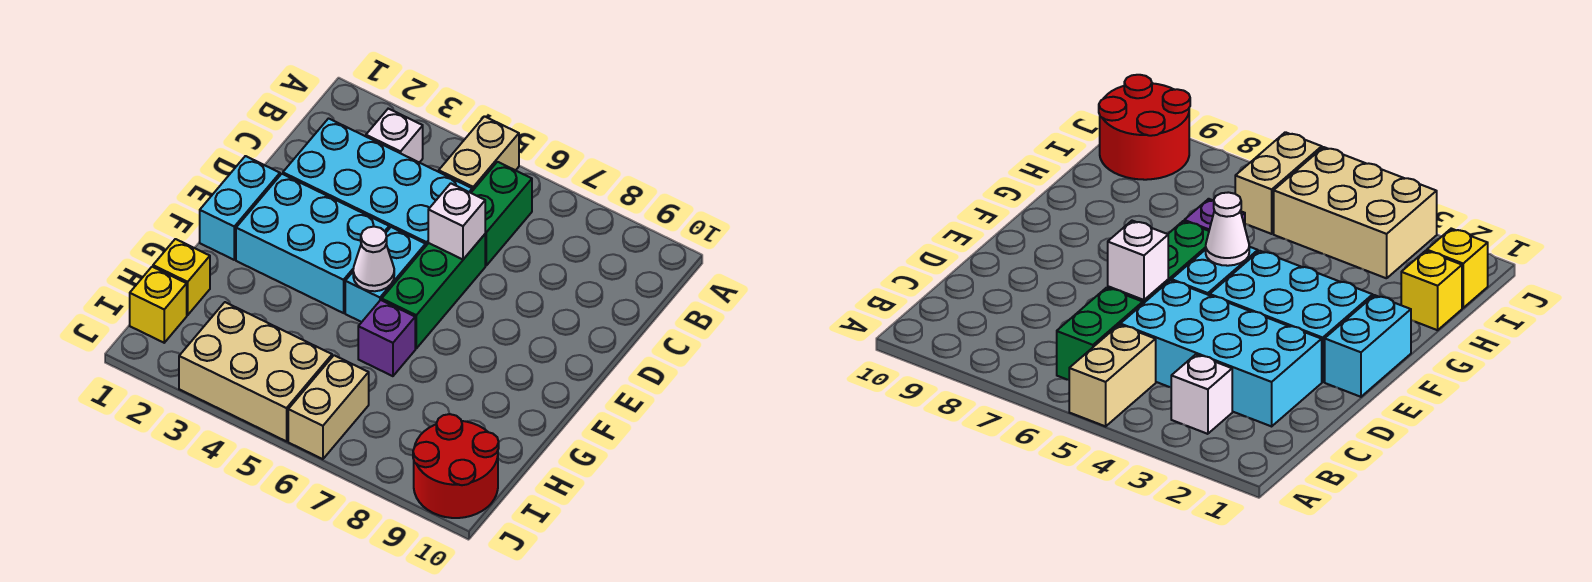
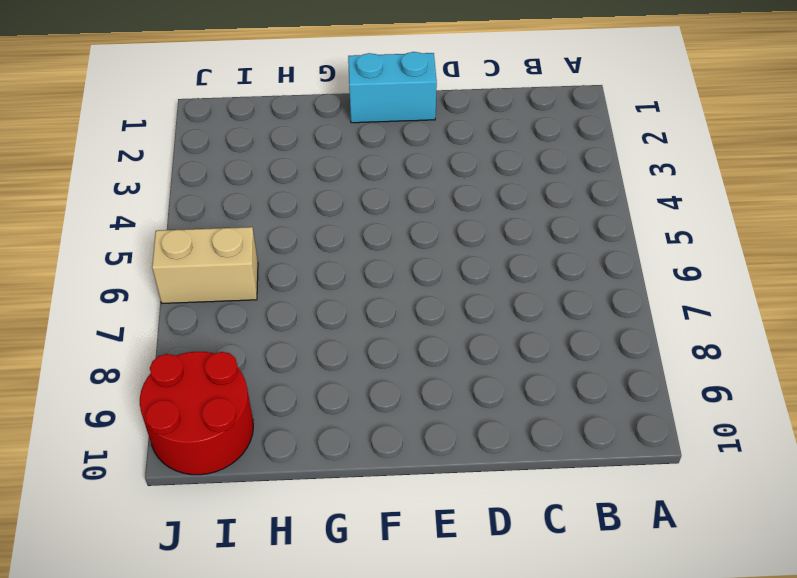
none -> tan 1x2 brick [439,116,519,191]
none -> white 1x1 brick [366,109,423,163]
none -> green 1x2 brick [471,162,532,265]

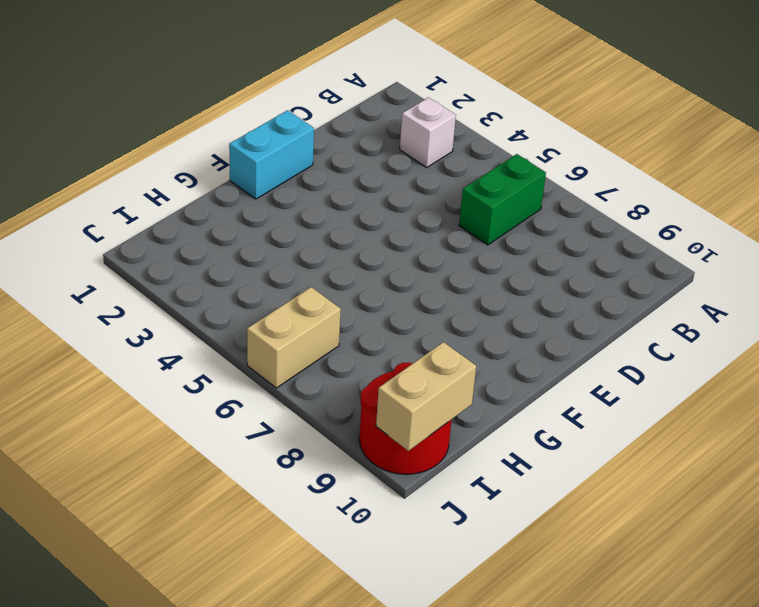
tan 1x2 brick [376,342,476,451] -> tan 1x2 brick moved to [439,116,519,191]
none -> cyan 2x4 brick [283,119,472,245]
none -> green 1x3 brick [382,234,485,348]
none -> cyan 2x3 brick [236,174,389,313]

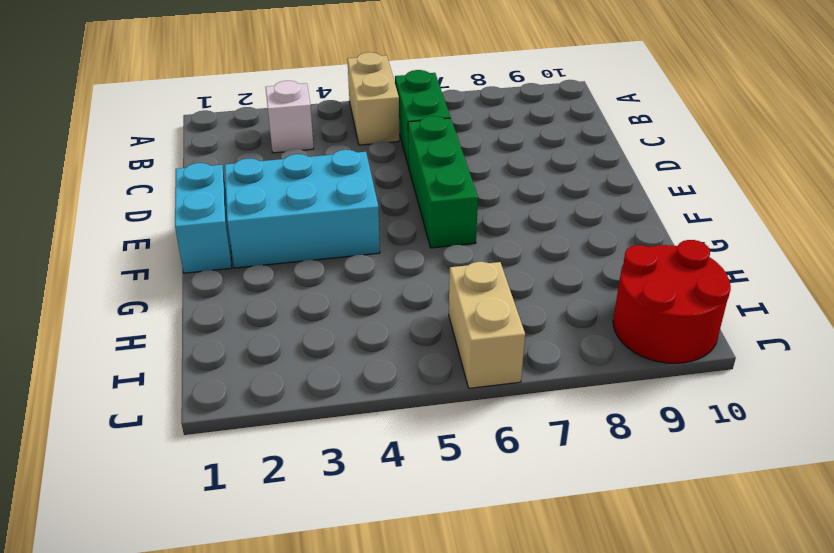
none -> cyan 2x4 brick [283,119,472,245]
none -> cyan 1x2 brick [345,227,426,322]
none -> purple 1x1 brick [358,300,415,376]

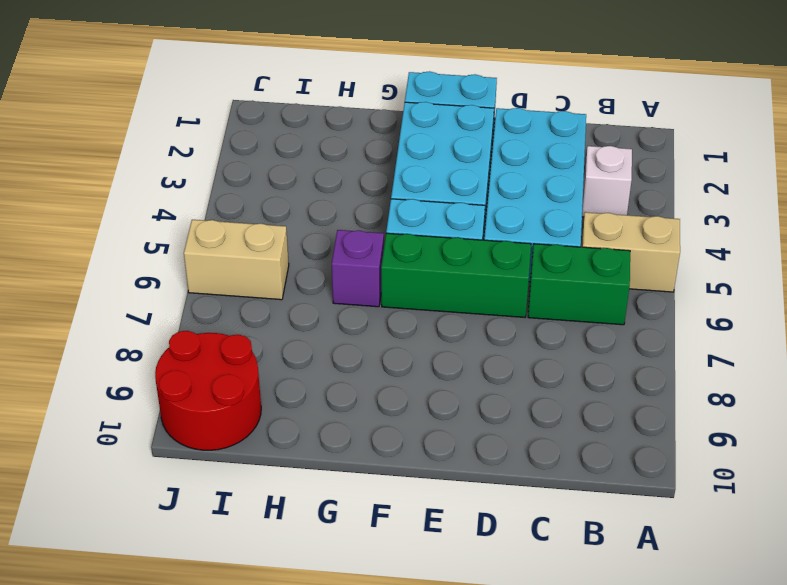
none -> yellow 1x1 brick [153,239,210,315]
none -> yellow 1x1 brick [130,267,187,343]
none -> tan 2x3 brick [179,302,332,441]

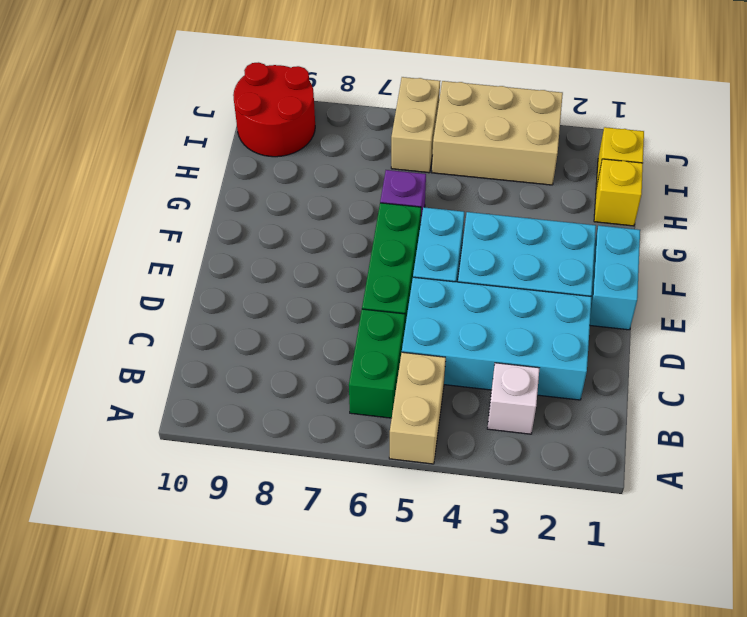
none -> white 1x1 brick [428,183,485,259]
none -> white 1x1 cone [353,227,394,291]

